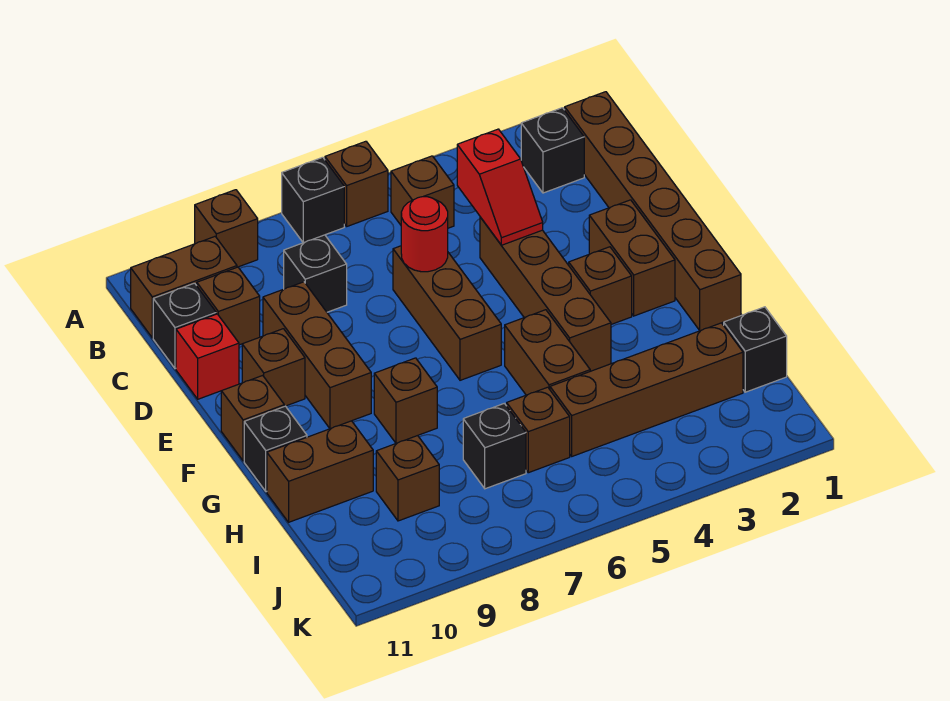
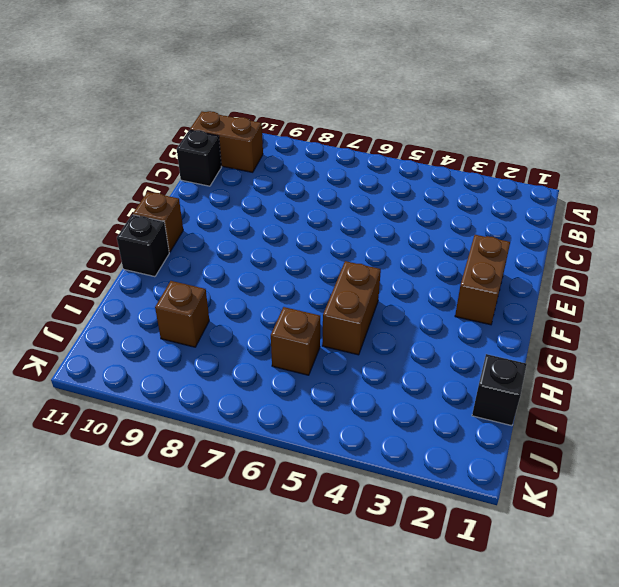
none -> brown 1x1 brick [325,141,388,226]
none -> black 1x1 brick [282,157,344,243]
none -> brown 1x1 brick [195,190,258,267]

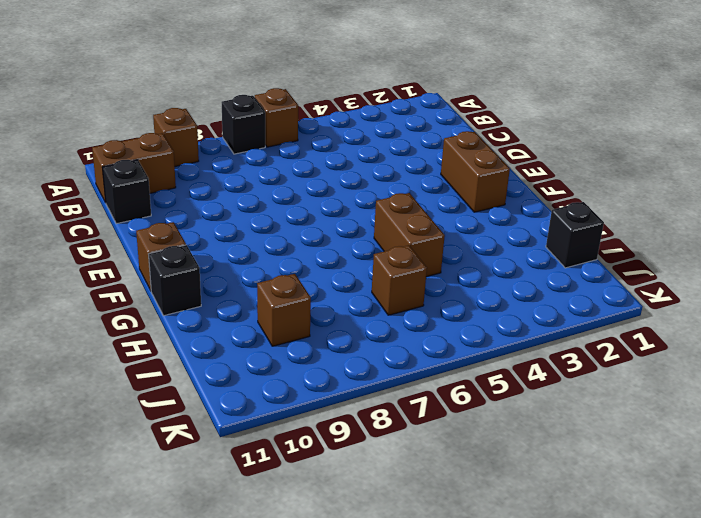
none -> brown 1x6 brick [565,92,741,331]
none -> black 1x1 brick [521,108,584,193]
none -> brown 1x1 brick [391,156,454,228]

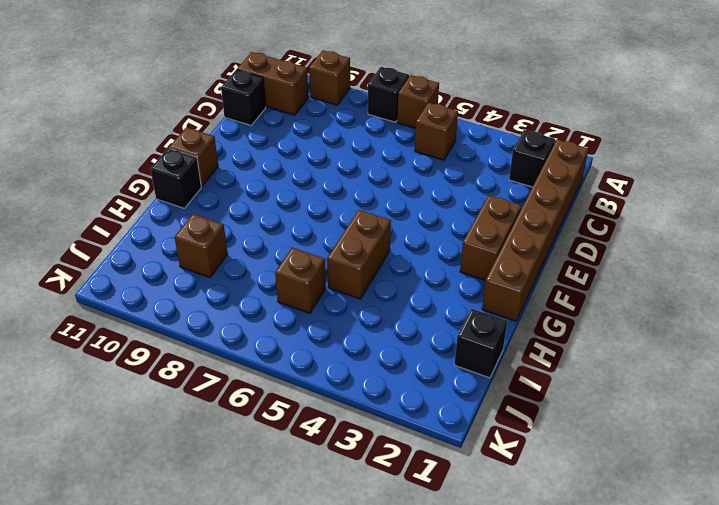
none -> black 1x1 brick [284,235,347,312]
none -> brown 1x1 brick [197,267,260,345]
none -> brown 1x4 brick [480,217,611,371]

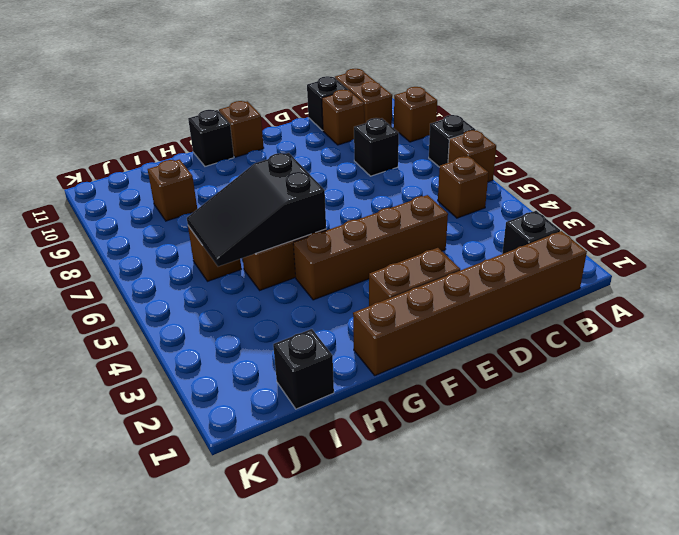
black 2x3 slope [187,153,326,267] -> none
none -> brown 1x3 brick [393,246,501,380]
none -> brown 1x3 brick [263,282,371,429]
none -> red 1x1 brick [176,314,239,399]

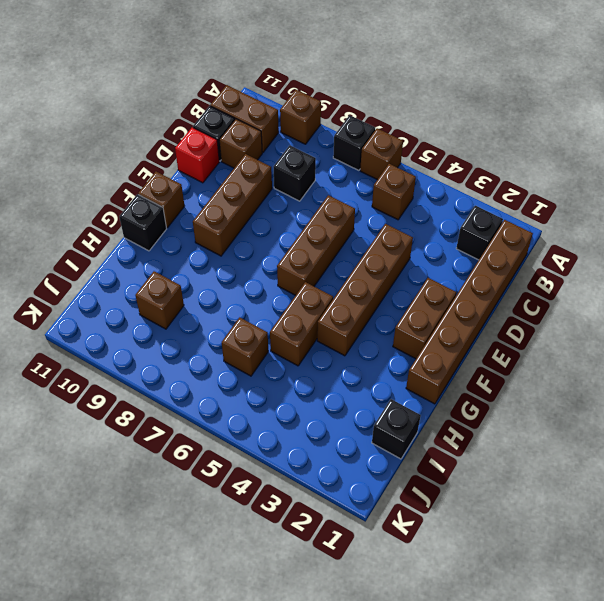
none -> brown 1x1 brick [242,329,305,406]
none -> brown 1x1 brick [569,247,632,324]
none -> brown 1x1 brick [374,358,437,443]

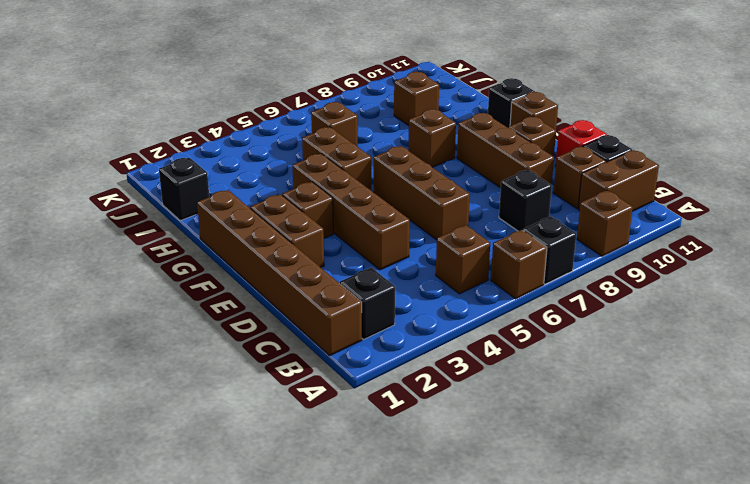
none -> brown 1x2 brick [267,421,373,522]
none -> brown 1x4 brick [550,323,743,456]
none -> black 1x1 brick [463,403,526,489]

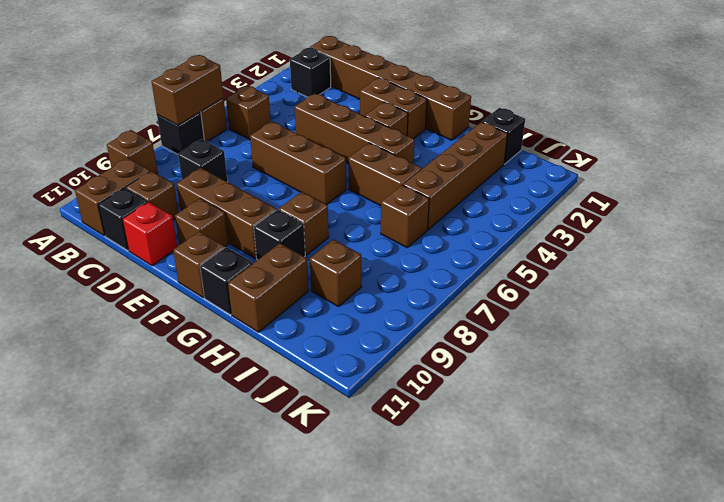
brown 1x2 brick [152,55,224,125] -> none
black 1x1 brick [254,209,305,260] -> black 1x1 brick moved to [463,403,526,489]
none -> red 1x2 slope [457,129,543,245]
none -> red 1x1 round brick [401,197,448,272]

